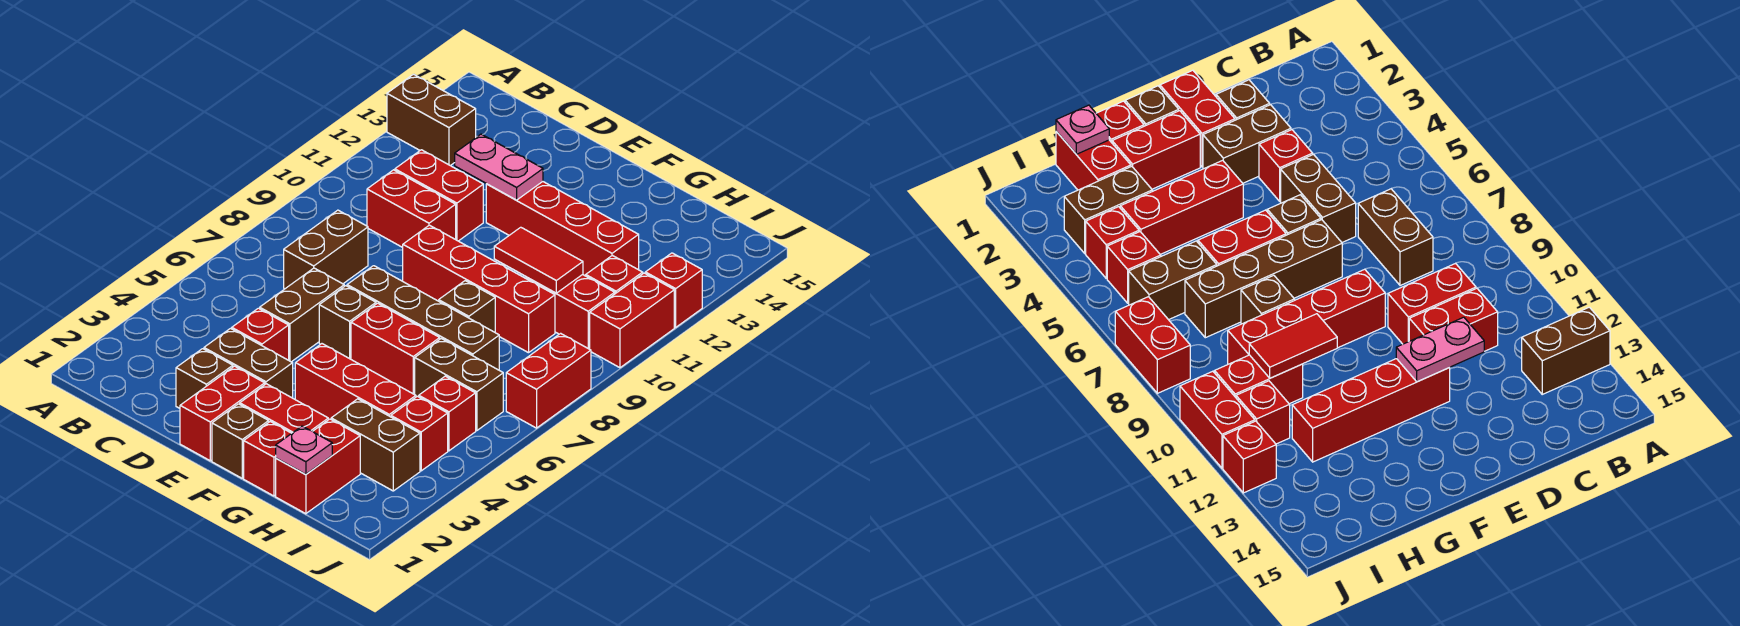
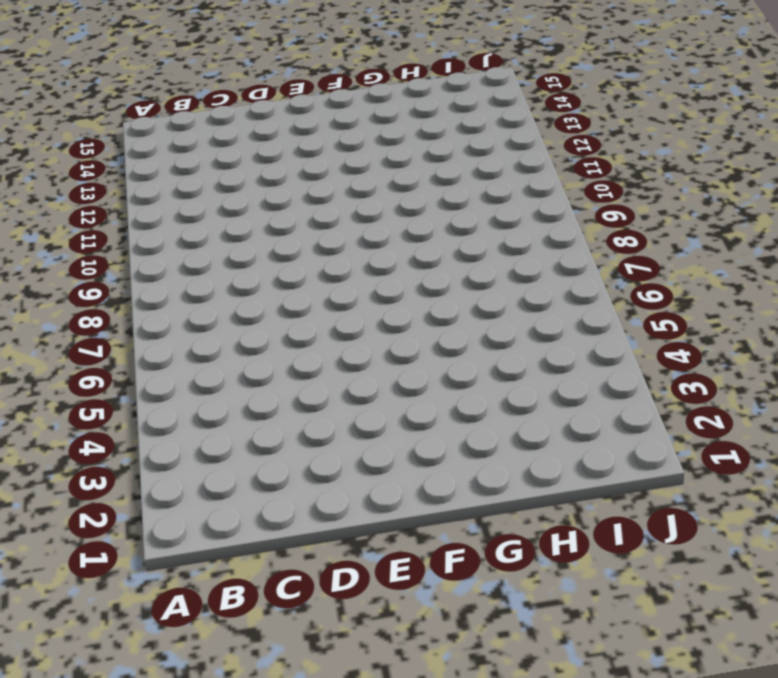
none -> brown 1x2 brick [387,74,476,166]
none -> brown 1x2 brick [284,210,368,289]
none -> red 1x2 brick [367,170,456,247]
none -> red 1x2 brick [395,150,483,241]

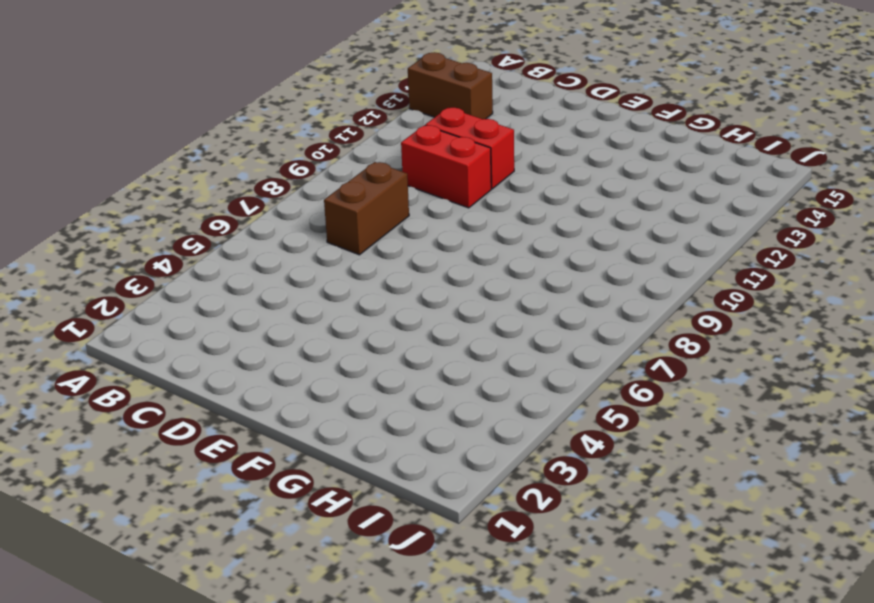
none -> brown 1x1 brick [176,349,233,408]
none -> brown 1x2 brick [204,329,293,398]
none -> red 1x1 brick [232,308,289,360]
none -> brown 1x2 brick [260,268,344,362]

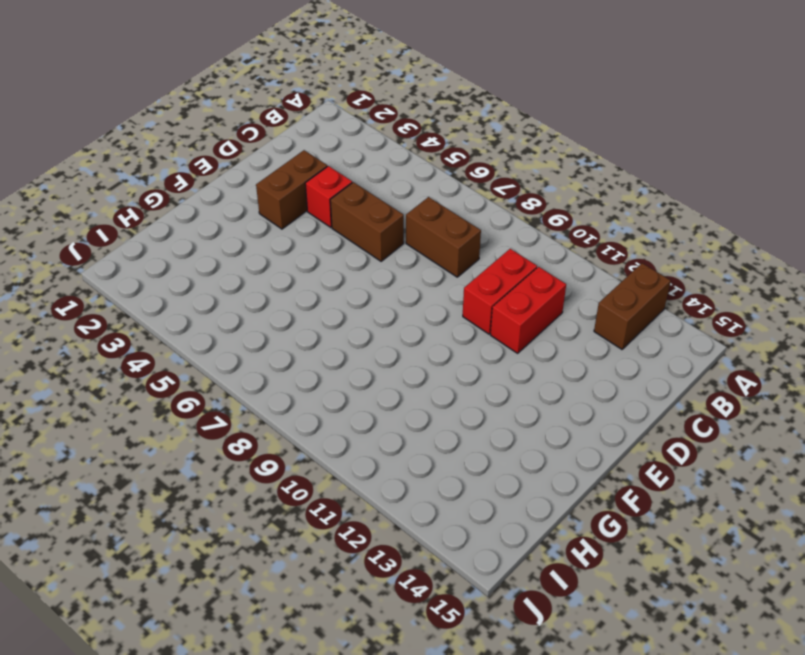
none -> brown 1x1 brick [176,349,233,408]
none -> red 1x2 brick [180,366,265,461]
none -> brown 1x1 brick [319,286,376,359]
none -> brown 1x4 brick [347,266,499,370]

